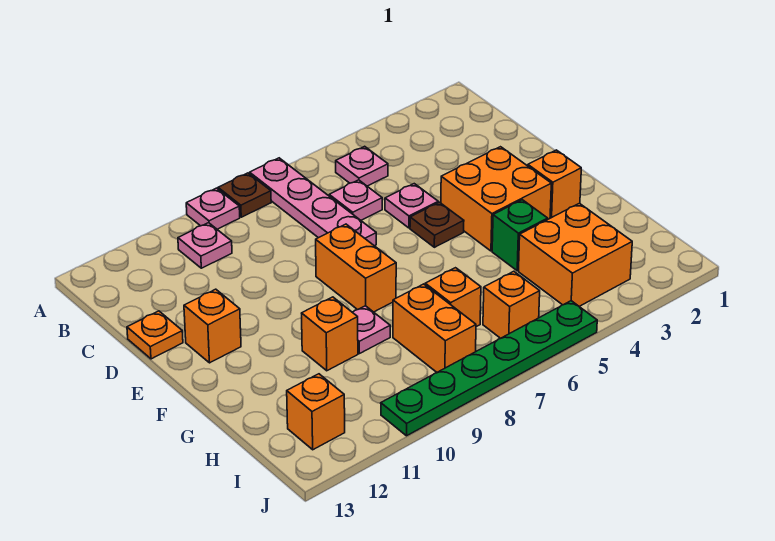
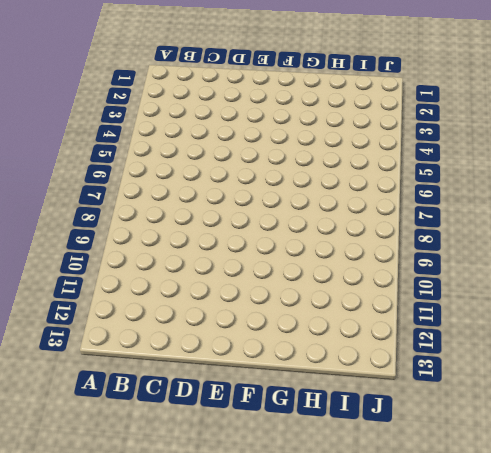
none -> pink 1x4 plate [250,158,376,246]
none -> brown 1x1 plate [218,173,271,217]
none -> pink 1x1 plate [186,188,240,229]

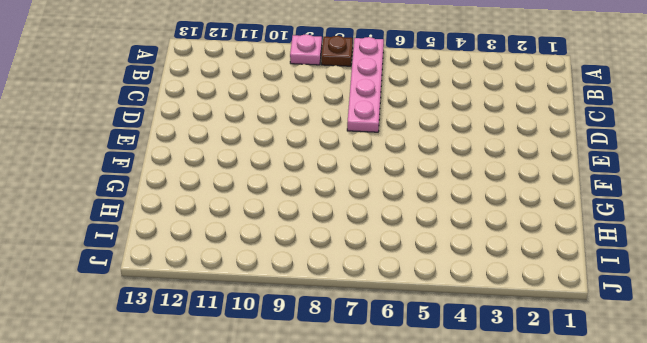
none -> pink 1x1 plate [336,146,388,186]
none -> pink 1x1 plate [178,223,232,268]
none -> pink 1x1 plate [329,180,382,220]

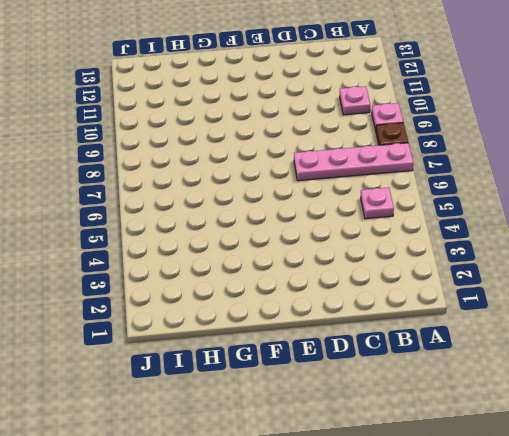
none -> pink 1x1 plate [329,180,382,220]
none -> pink 1x1 plate [385,184,438,228]
none -> orange 1x1 plate [127,311,183,359]

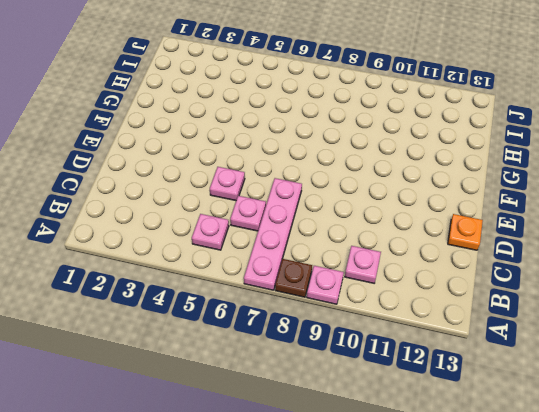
none -> orange 2x2 brick [441,147,551,251]
none -> brown 1x1 plate [410,202,464,247]
none -> orange 1x2 brick [316,224,396,312]

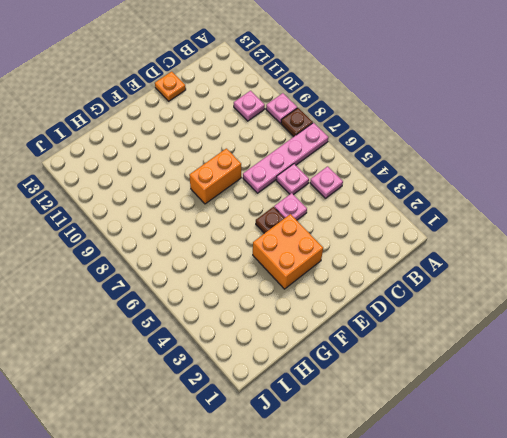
none -> orange 1x1 brick [184,289,241,363]
none -> orange 1x1 brick [528,150,581,218]
none -> green 1x1 brick [492,200,548,271]

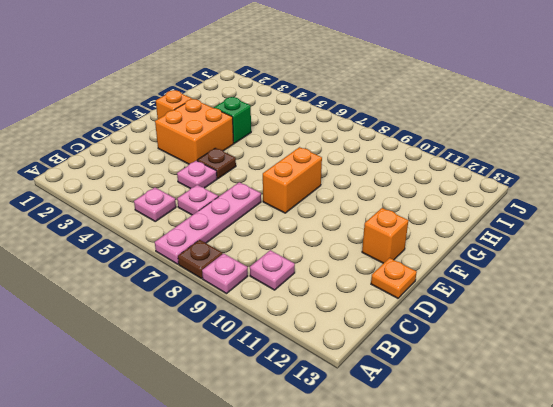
none -> pink 1x1 plate [353,306,390,354]
none -> orange 1x1 brick [302,297,358,371]
none -> orange 2x2 brick [519,203,632,307]

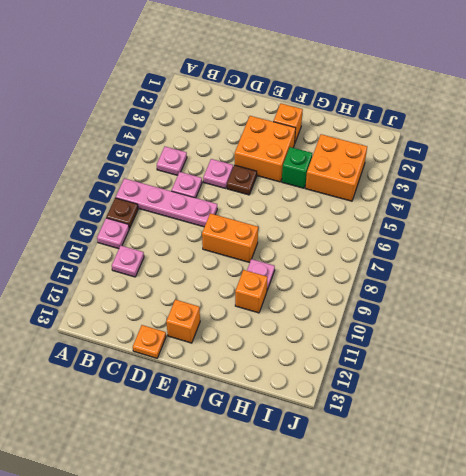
none -> orange 1x1 brick [425,268,481,327]
none -> orange 1x2 brick [393,284,476,372]
none -> orange 1x1 brick [483,271,540,338]

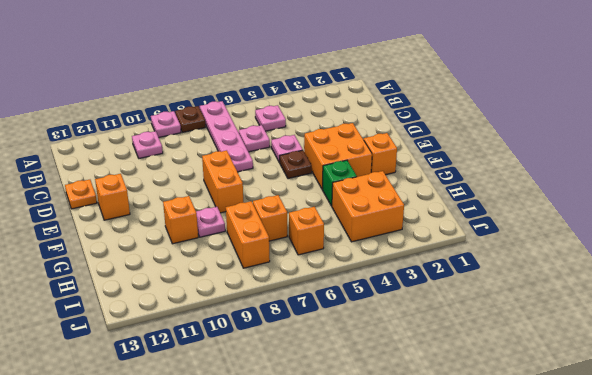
none -> orange 1x1 brick [287,374,345,450]
none -> green 1x6 plate [381,301,597,436]

